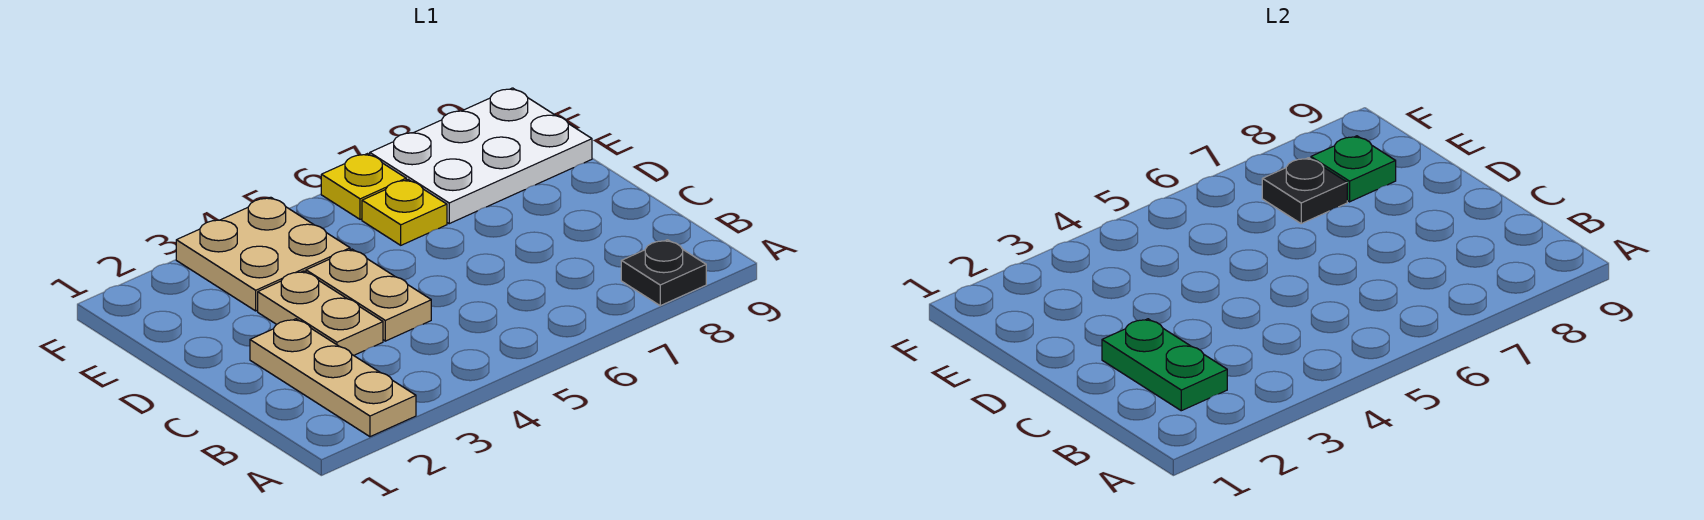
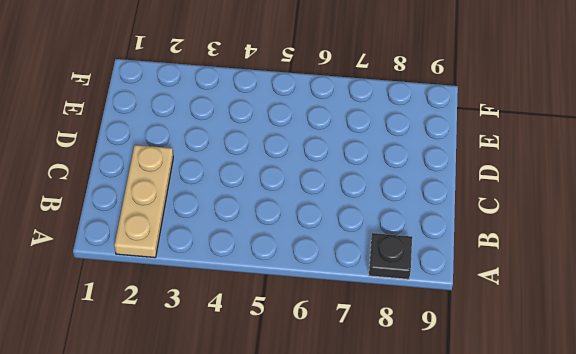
none -> tan 1x2 plate [258,271,383,355]
none -> tan 1x2 plate [306,249,431,341]

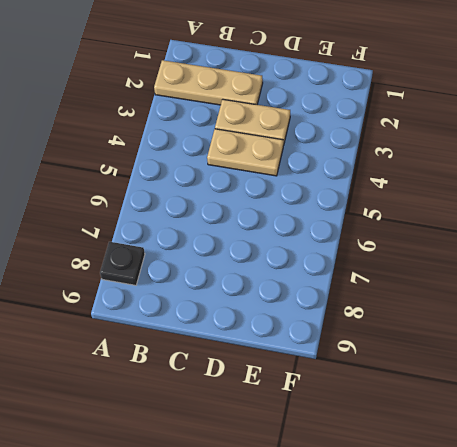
none -> tan 2x2 plate [176,197,350,311]
none -> yellow 1x1 plate [362,180,447,245]

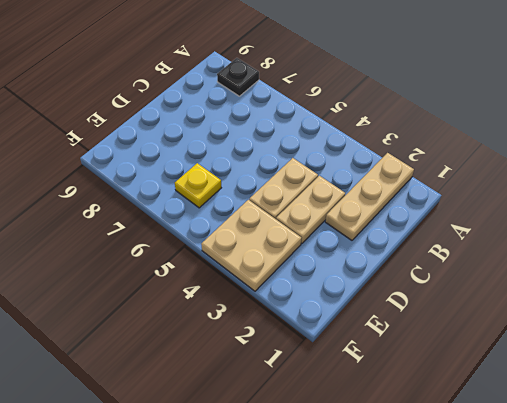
none -> white 2x3 plate [370,88,592,224]
none -> yellow 1x1 plate [321,154,406,219]

